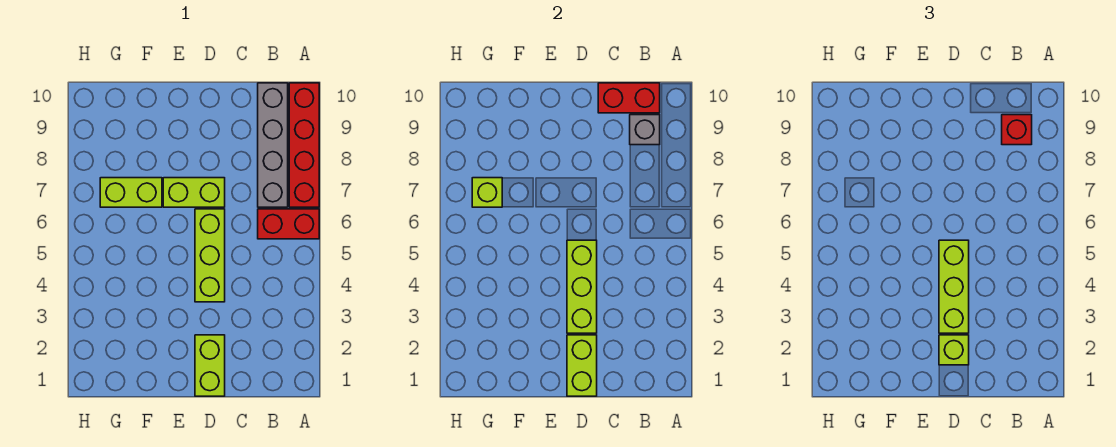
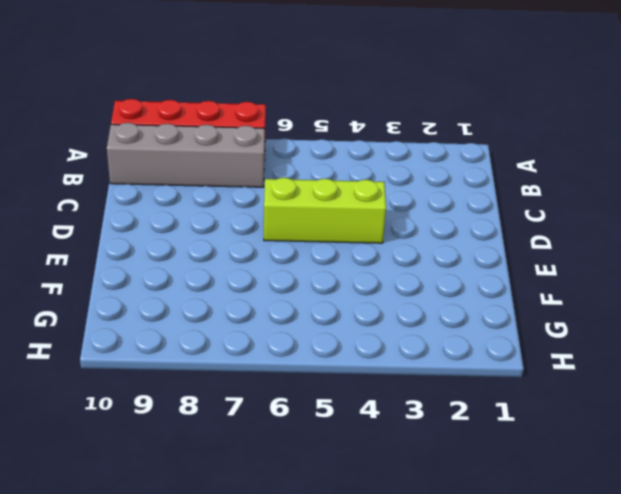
none -> red 1x2 brick [258,209,319,239]
none -> lime 1x2 brick [195,335,225,396]
none -> lime 1x2 brick [163,178,225,207]

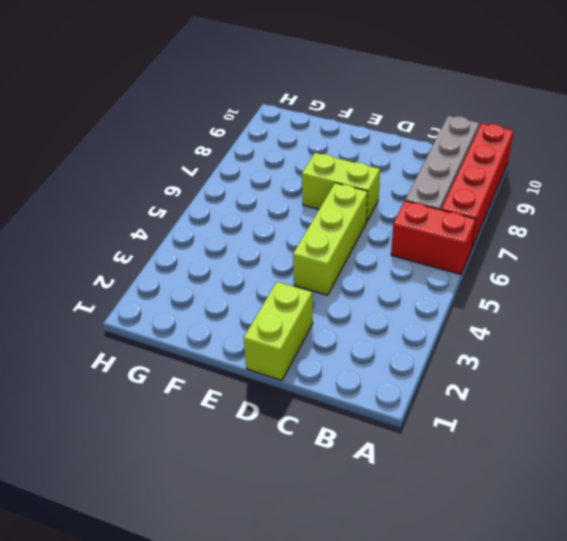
none -> lime 1x2 brick [100,178,162,207]
none -> grey 1x1 brick [630,115,660,145]
none -> red 1x2 brick [598,83,660,113]

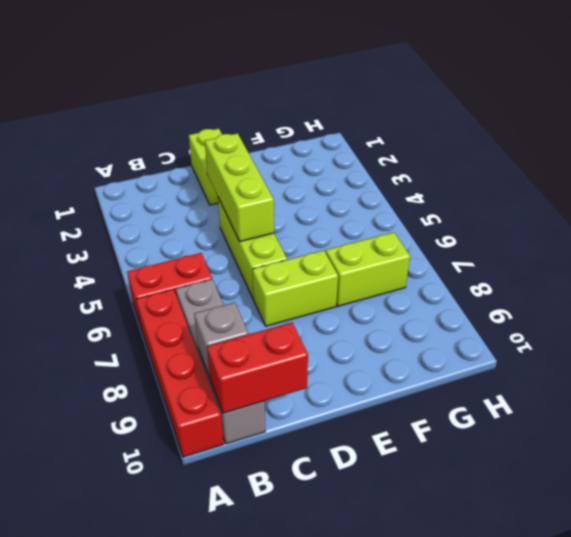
none -> lime 1x2 brick [567,335,597,396]
none -> lime 1x1 brick [472,178,502,207]
none -> red 1x1 brick [1002,115,1032,145]

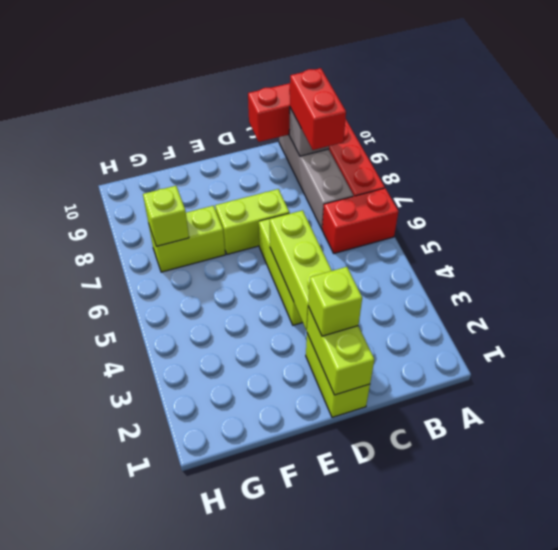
red 1x2 brick [290,68,346,150] -> red 1x1 brick [1002,115,1032,145]
none -> lime 1x3 brick [939,240,969,333]

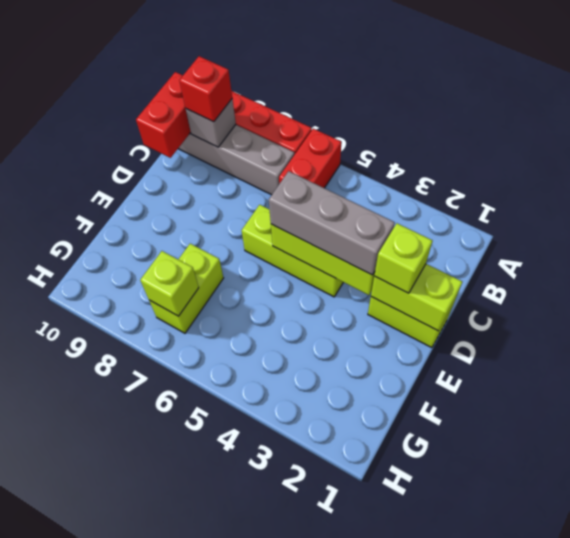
grey 1x3 brick [269,171,395,275] -> lime 1x3 brick [939,240,969,333]
none -> lime 1x2 brick [163,178,225,207]

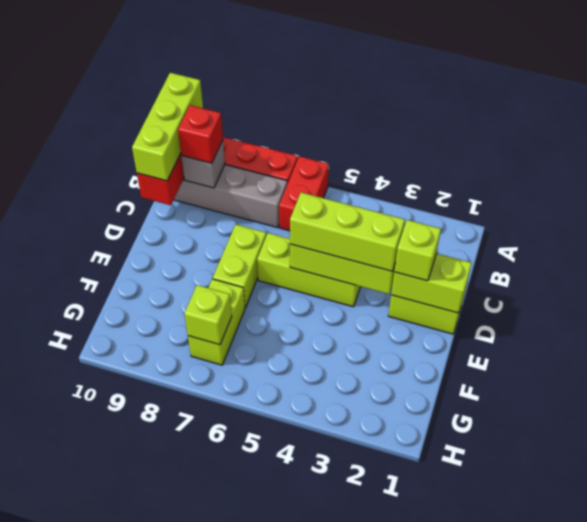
lime 1x3 brick [132,73,203,181] -> none

